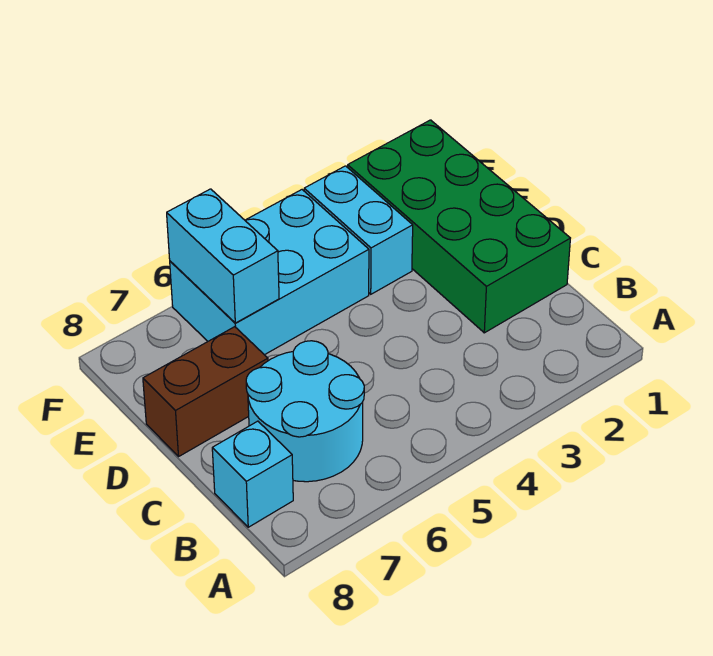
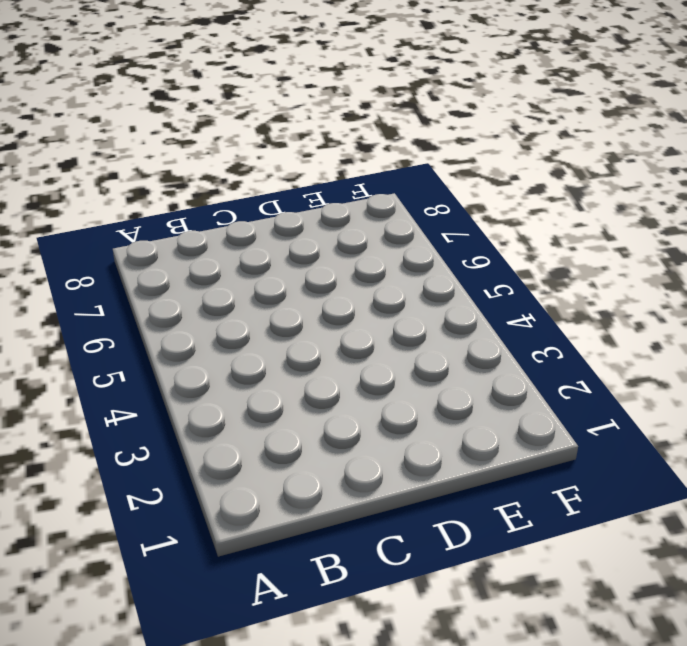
none -> cyan 2x2 round brick [246,341,364,482]
none -> cyan 1x1 brick [212,421,293,527]

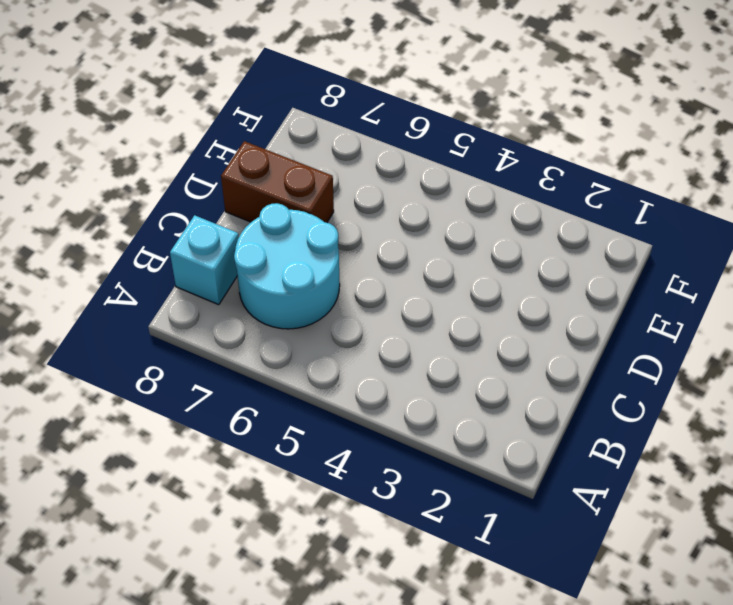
none -> green 2x4 brick [348,120,570,333]
none -> cyan 1x2 brick [304,166,413,294]

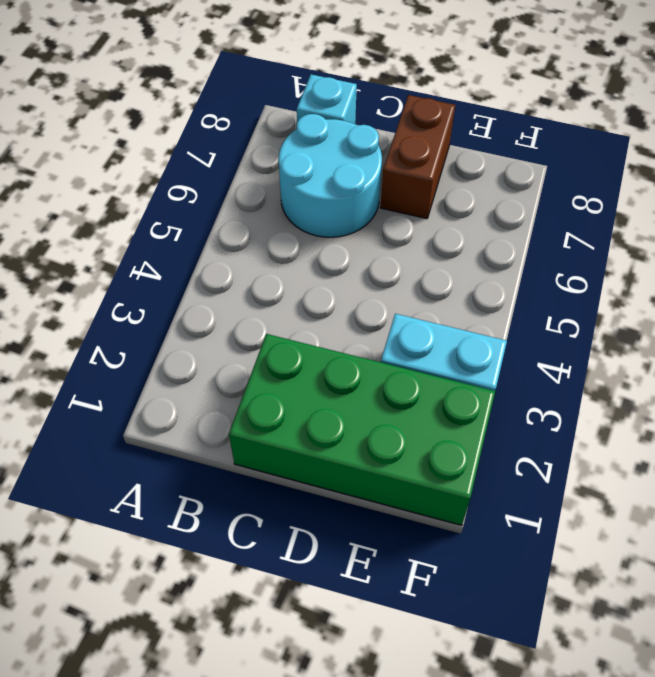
none -> cyan 2x3 brick [170,190,369,355]
none -> cyan 1x2 brick [167,189,279,323]

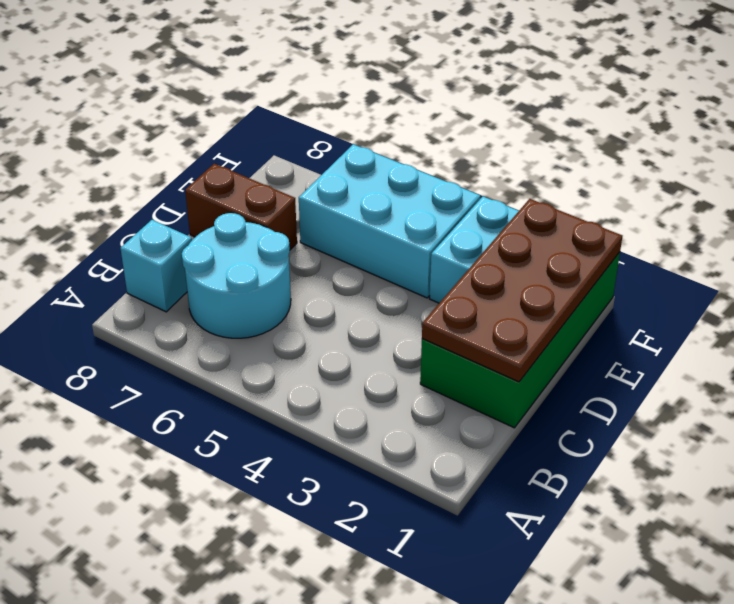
brown 2x4 plate [422,199,622,382] -> none
none -> cyan 1x2 brick [167,189,279,323]

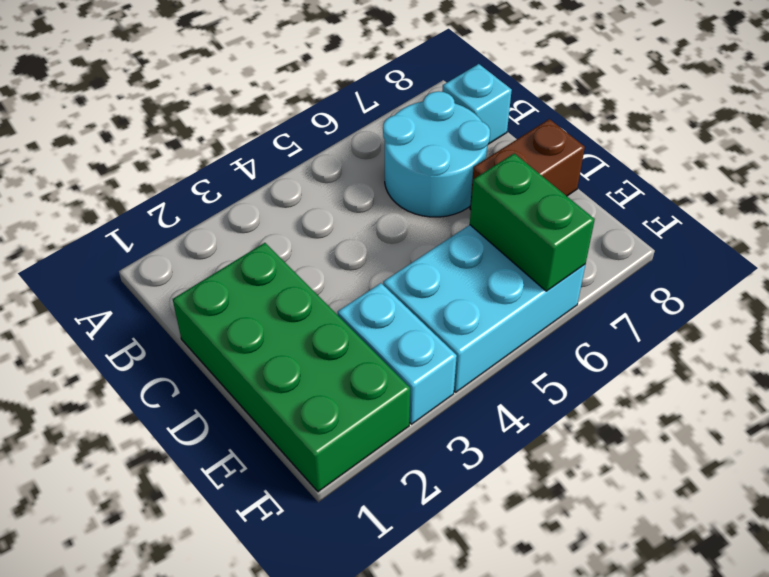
green 1x2 brick [470,154,595,291] -> cyan 1x2 brick [167,189,279,323]

